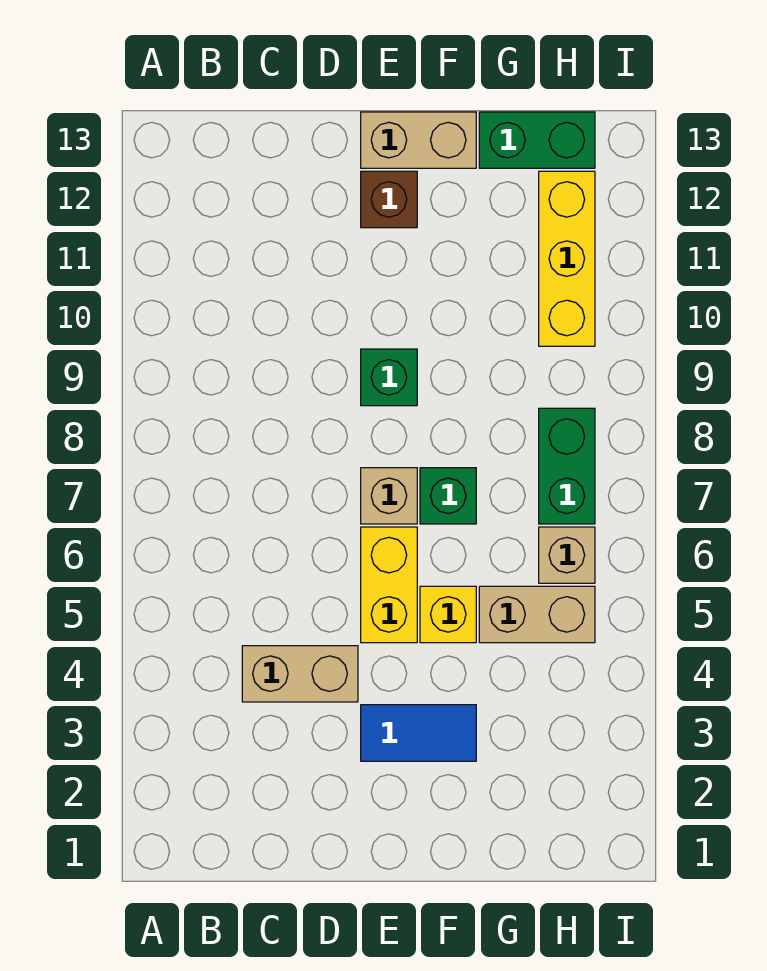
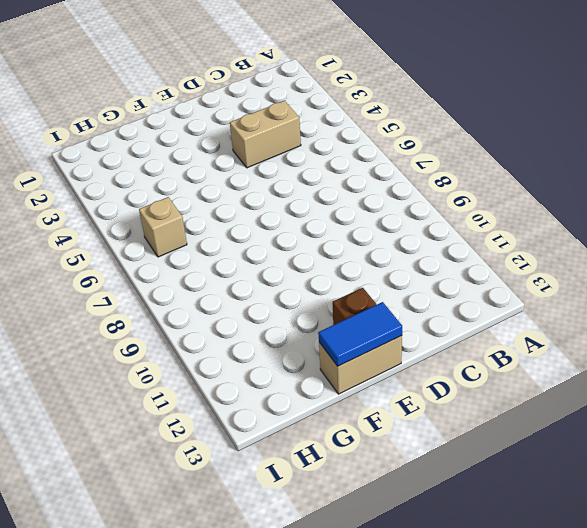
blue 1x2 tile [318,302,402,366] -> blue 1x2 tile moved to [361,705,476,761]
none -> yellow 1x2 brick [361,527,417,643]
none -> tan 1x1 brick [361,468,417,524]
none -> green 1x1 brick [361,349,417,406]

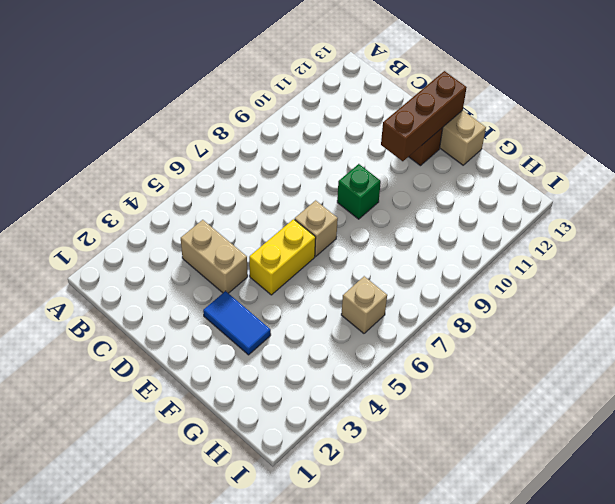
brown 1x3 brick [381,71,467,161] -> none
none -> yellow 1x1 brick [420,586,476,643]
none -> green 1x1 brick [420,468,476,524]
none -> tan 1x2 brick [479,586,595,643]

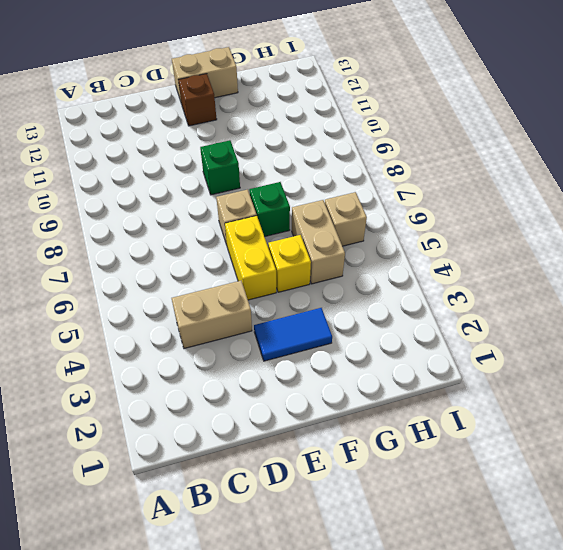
tan 1x2 brick [292,200,345,284] -> tan 1x2 brick turned to [479,586,595,643]
none -> green 1x2 brick [479,112,595,168]
none -> green 1x2 brick [539,408,595,524]
none -> yellow 1x3 brick [539,171,595,346]

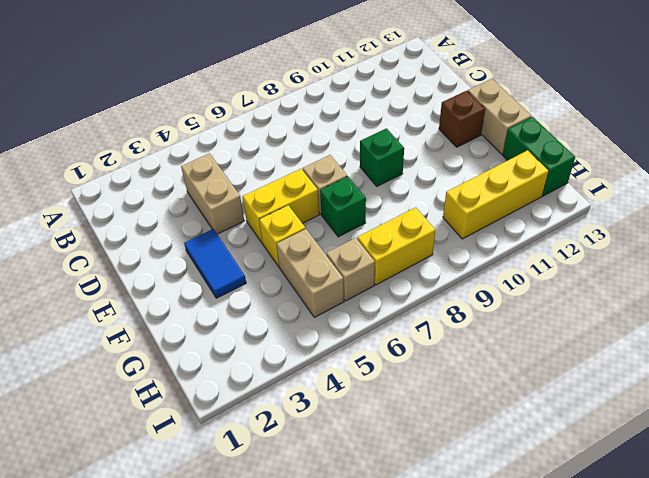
yellow 1x2 brick [357,207,436,285] -> green 1x2 brick [539,408,595,524]

